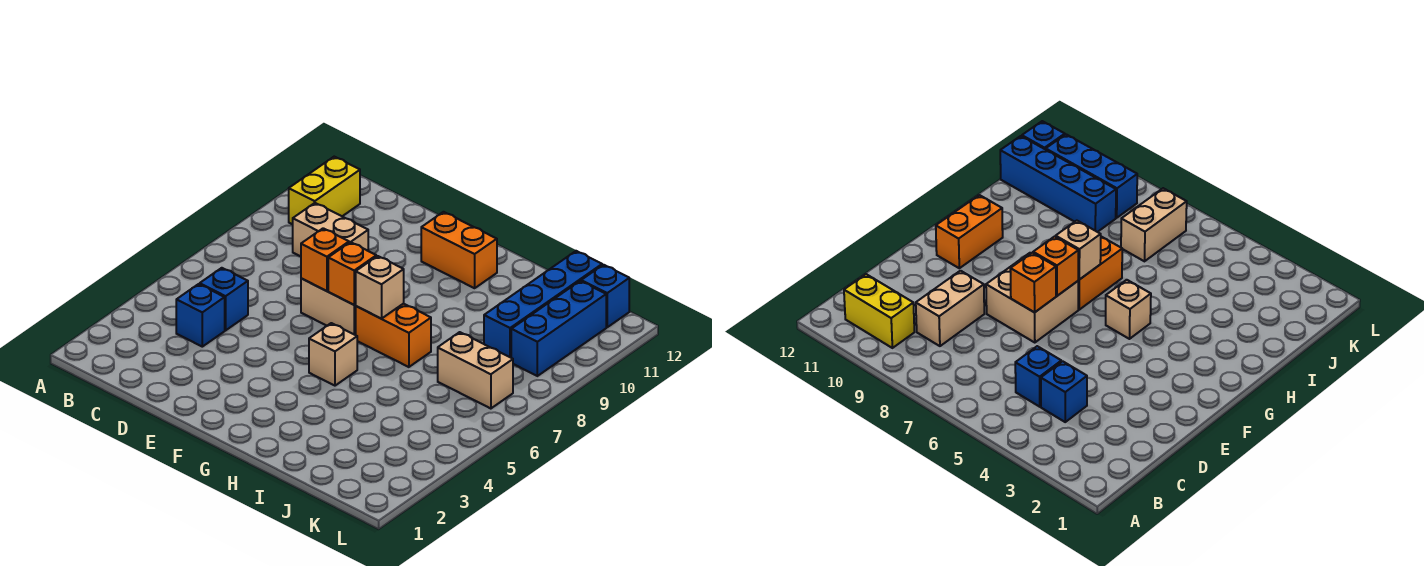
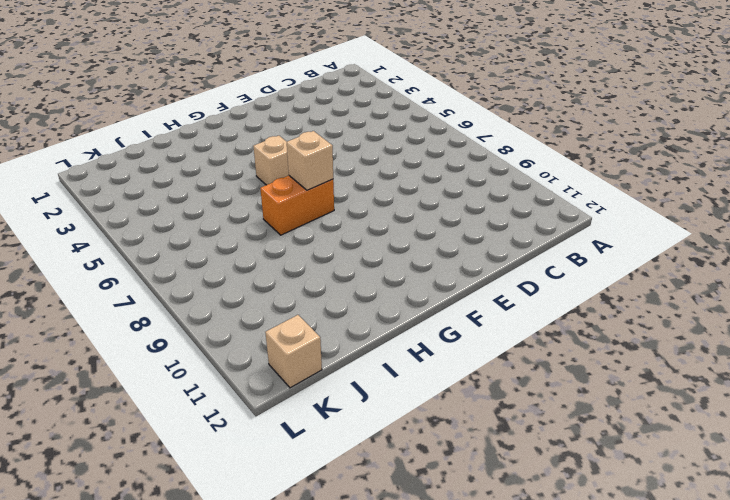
tan 1x1 brick [265,315,322,388] -> blue 1x1 brick [581,265,629,327]
none -> yellow 1x2 brick [289,157,360,224]
none -> blue 1x1 brick [176,284,225,347]
none -> blue 1x1 brick [200,268,248,330]

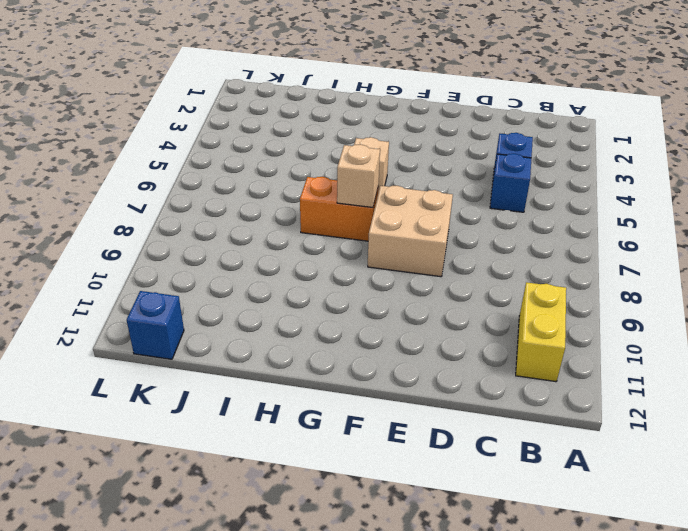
none -> tan 1x2 brick [293,203,368,256]
none -> orange 1x2 brick [421,212,497,288]
none -> tan 1x2 brick [438,332,513,409]

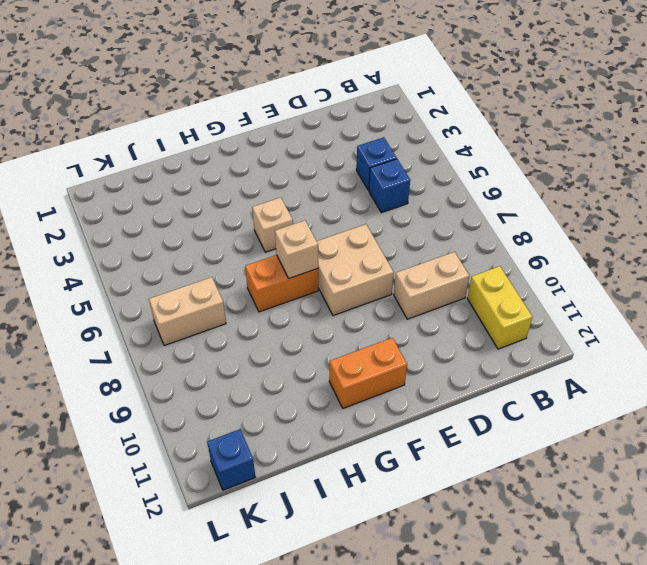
none -> blue 1x4 brick [484,251,602,358]
none -> blue 1x3 brick [511,281,606,376]
none -> orange 1x1 brick [301,228,349,291]

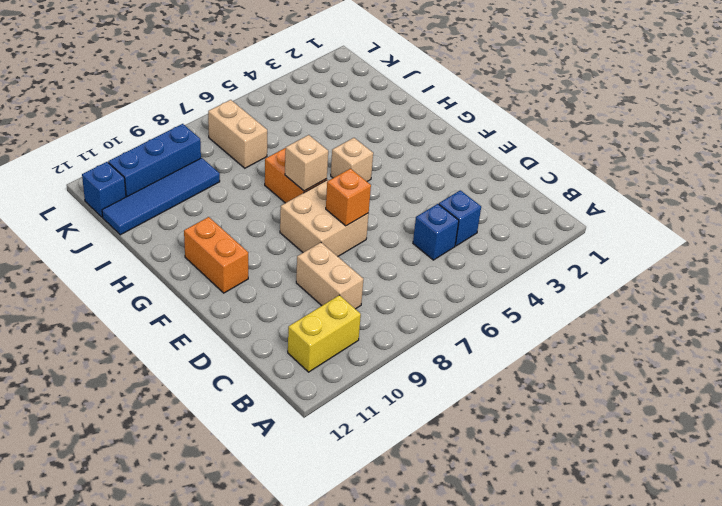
blue 1x4 tile [102,158,220,235] -> blue 1x4 brick [484,251,602,358]
none -> orange 1x1 brick [328,242,376,305]

